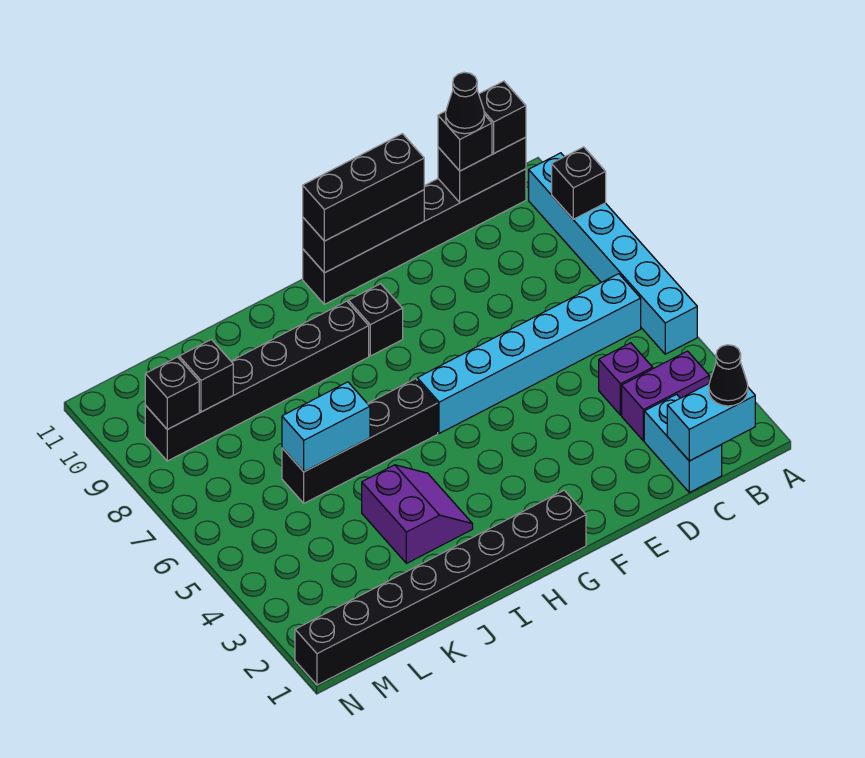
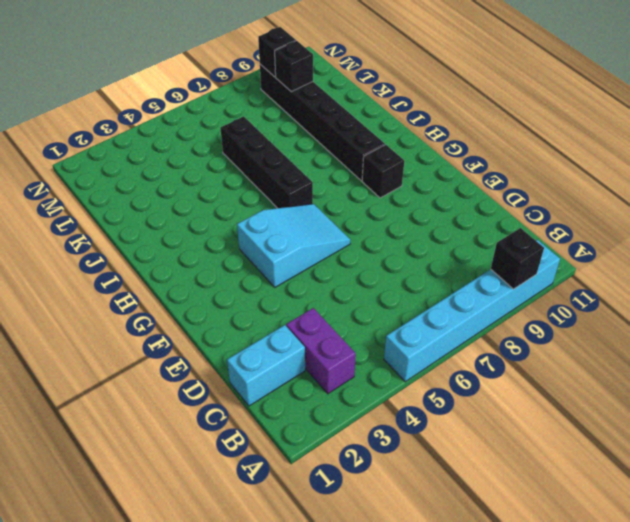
cyan 2x3 slope [237,204,350,287] -> cyan 1x6 brick [417,274,641,434]
none -> black 1x6 brick [303,169,526,304]
none -> purple 1x1 brick [599,343,653,415]
none -> black 1x8 brick [295,490,586,685]

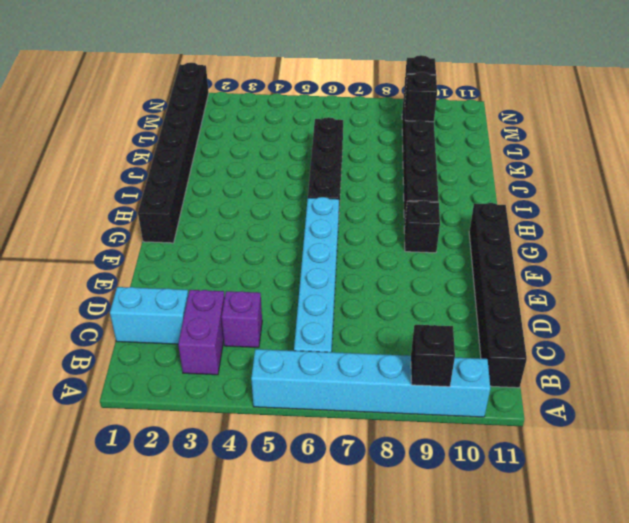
none -> purple 2x2 slope [362,465,473,563]
none -> cyan 1x2 brick [667,384,755,461]
none -> black 1x2 brick [438,137,526,203]

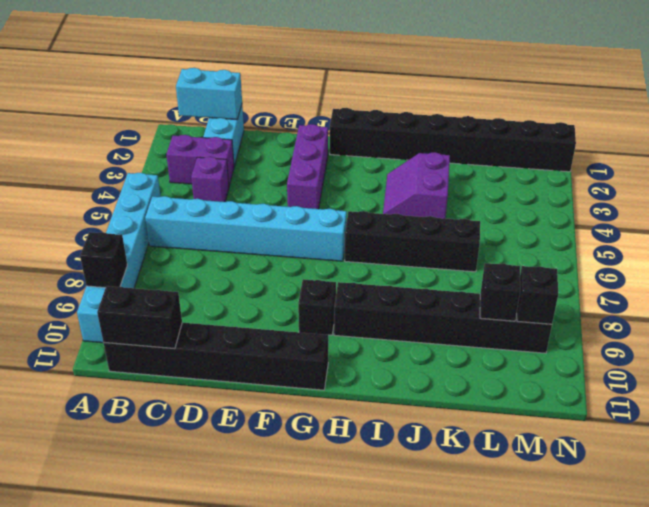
purple 1x3 brick [287,124,328,209] -> none
none -> black 1x3 brick [303,190,424,273]
none -> cyan 1x2 brick [282,382,370,472]
none -> black 1x1 cone [709,345,748,406]

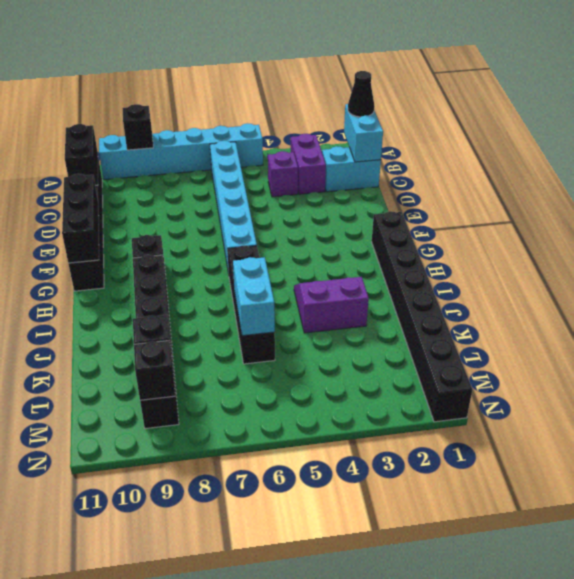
none -> black 1x1 brick [479,81,526,153]
none -> black 1x1 brick [438,111,492,171]
none -> black 1x3 brick [303,134,424,241]

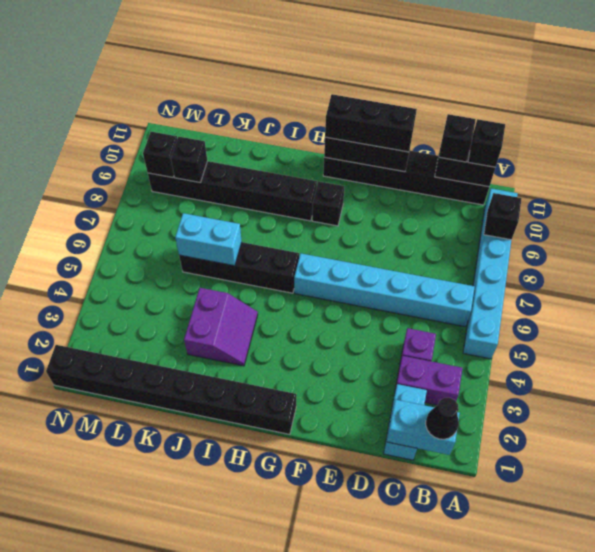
none -> black 1x1 cone [446,72,484,134]

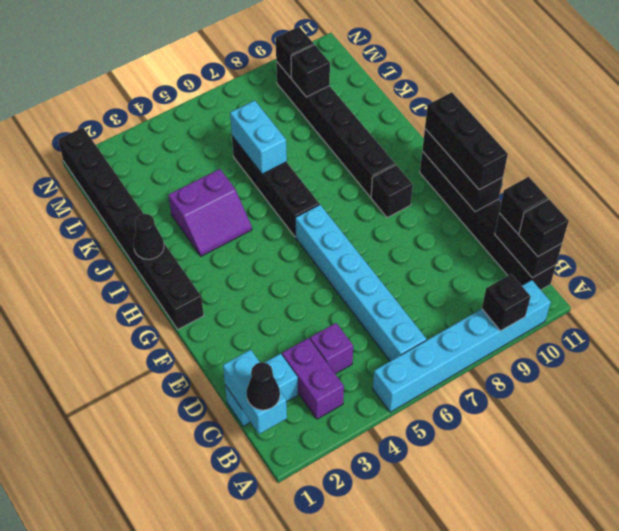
black 1x1 cone [134,214,164,259] -> black 1x1 cone moved to [446,72,484,134]

